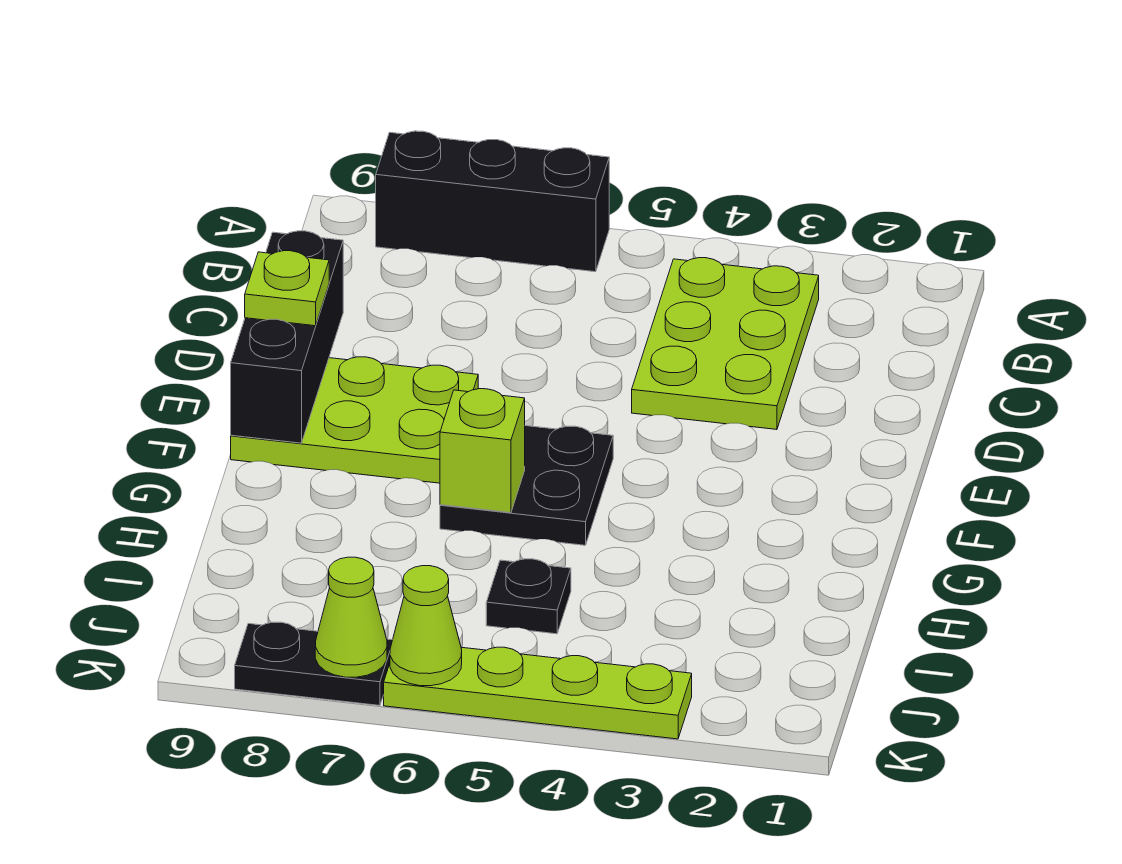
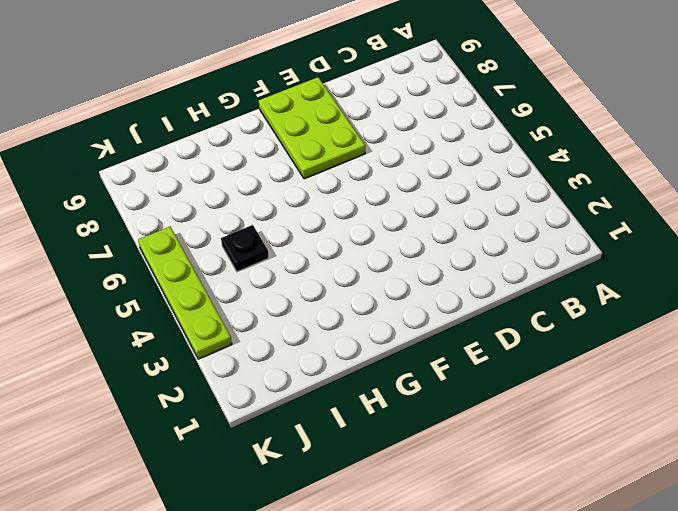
none -> black 1x3 brick [376,131,609,272]
none -> lime 2x3 plate [632,258,819,430]
none -> black 2x2 plate [440,426,613,545]

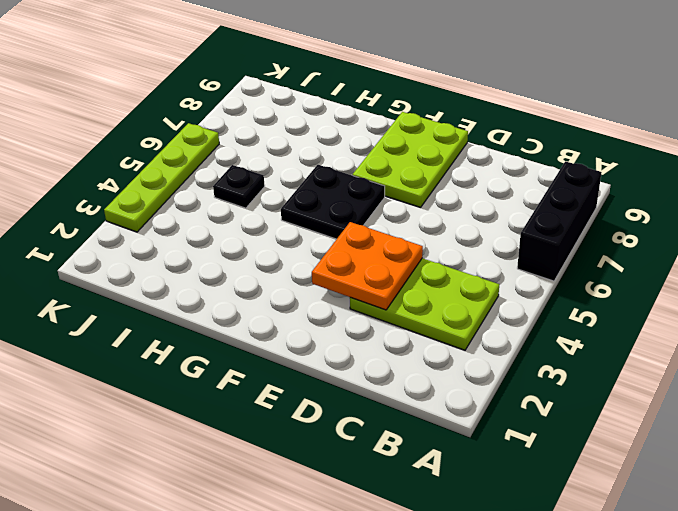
orange 2x2 plate [312,222,423,310] -> none
none -> black 1x2 plate [235,622,392,706]
none -> black 1x3 brick [231,231,343,443]
none -> lime 1x1 brick [440,389,525,513]

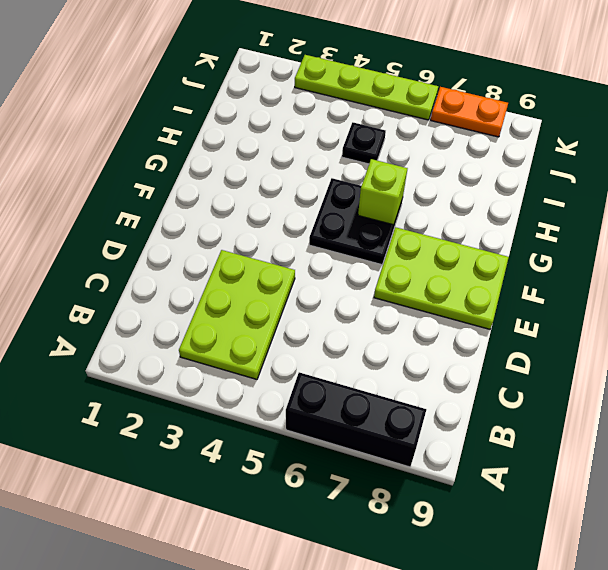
orange 1x2 plate [431,87,508,137] -> black 1x2 plate [235,622,392,706]
none -> black 1x3 brick [231,231,343,443]
none -> lime 1x1 cone [390,566,462,686]
none -> lime 1x1 cone [315,557,387,677]

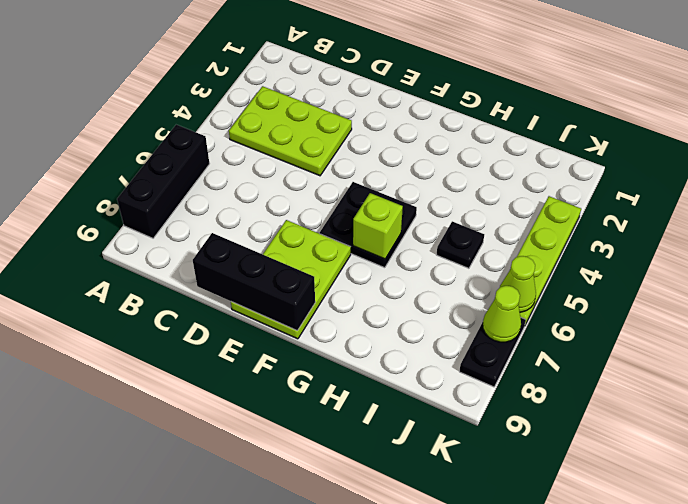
none -> lime 1x1 plate [245,251,329,326]

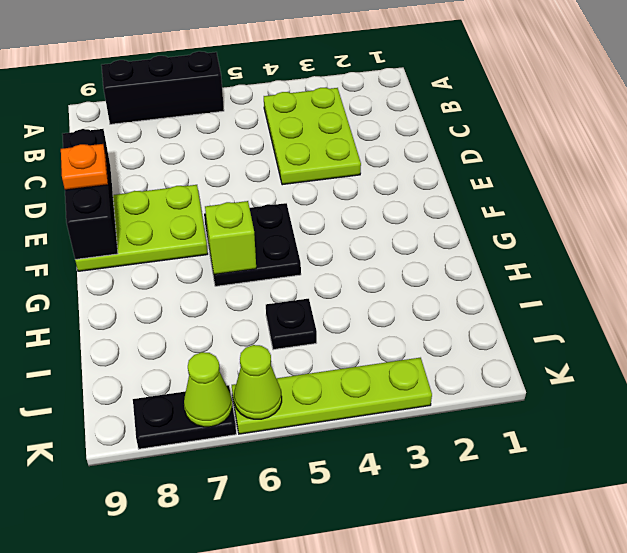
orange 1x1 plate [61,144,108,190] -> lime 1x1 plate [245,251,329,326]

